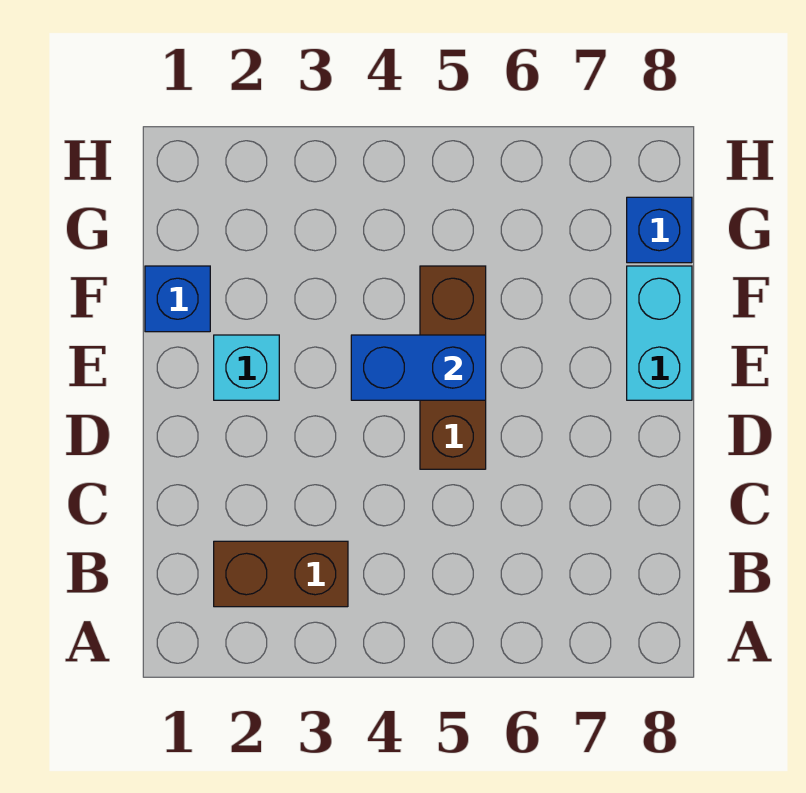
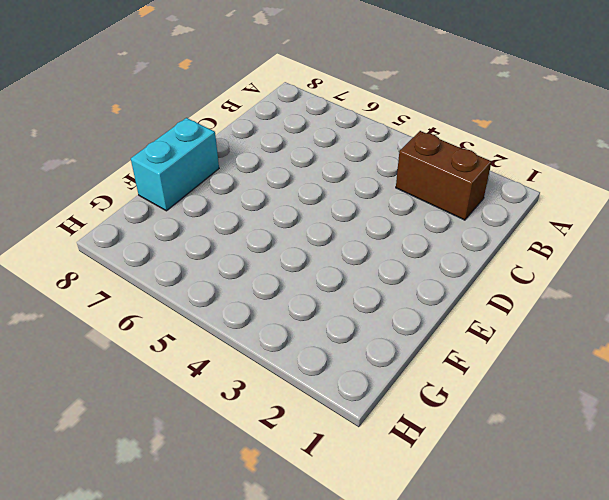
none -> brown 1x3 brick [420,266,486,469]
none -> cyan 1x1 brick [214,335,279,400]

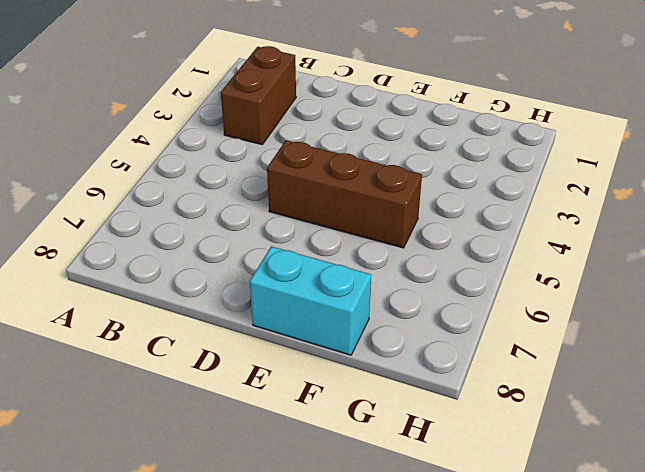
none -> cyan 1x1 brick [214,335,279,400]
none -> blue 1x1 brick [145,266,210,332]

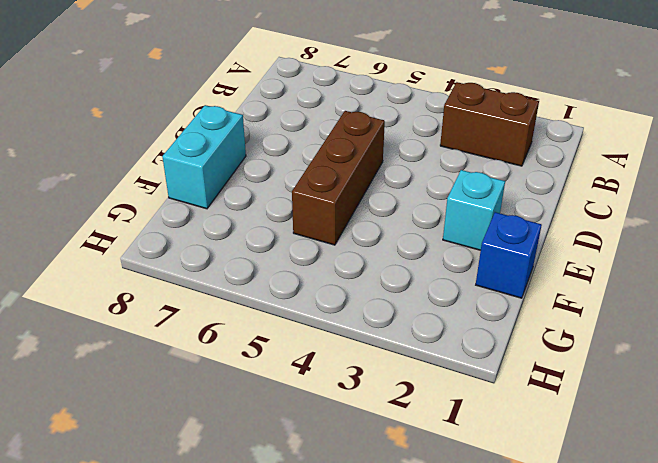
none -> blue 1x1 brick [627,197,692,263]
none -> blue 1x2 brick [351,335,486,400]

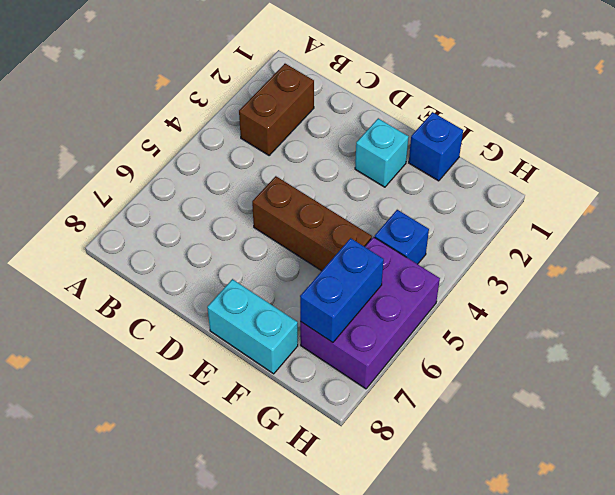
blue 1x1 brick [375,210,429,264] -> blue 1x1 brick moved to [627,197,692,263]
purple 2x3 brick [300,237,440,389] -> none
blue 1x2 brick [300,238,384,343] -> blue 1x2 brick moved to [351,335,486,400]

